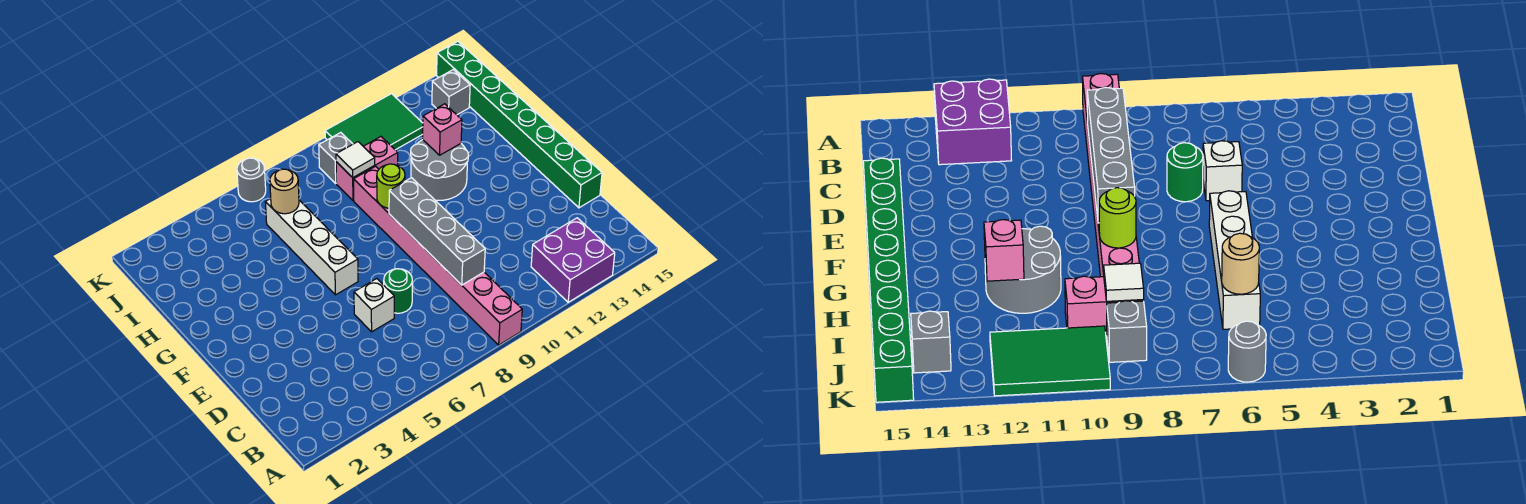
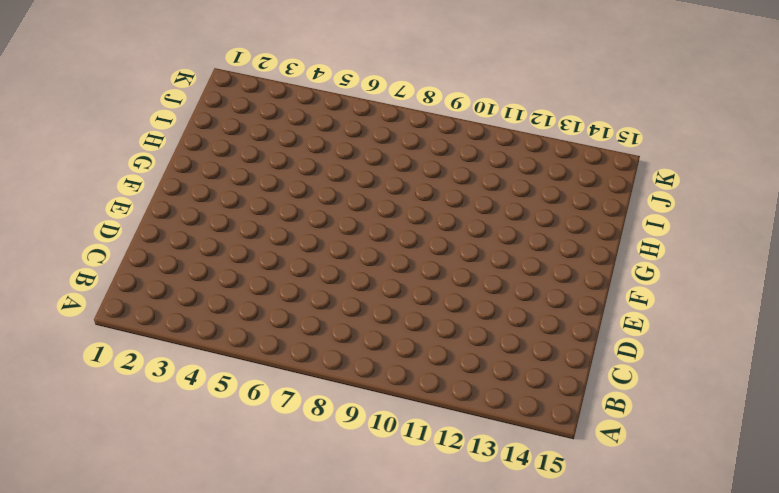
none -> pink 1x8 brick [354,166,522,345]
none -> purple 2x2 brick [531,218,615,302]
none -> white 1x1 brick [354,279,394,332]

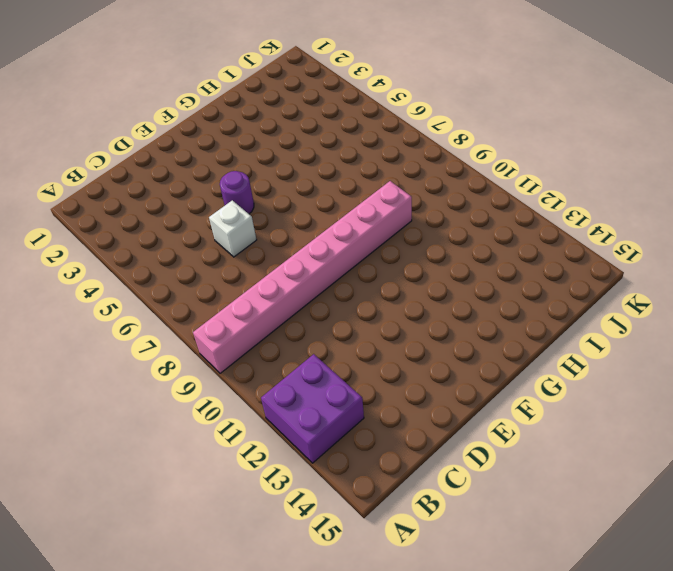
purple 1x1 round brick [220,171,254,214] -> none
none -> green 1x1 round brick [384,269,412,313]
none -> green 1x8 brick [437,41,602,208]
none -> white 1x4 brick [265,199,358,295]

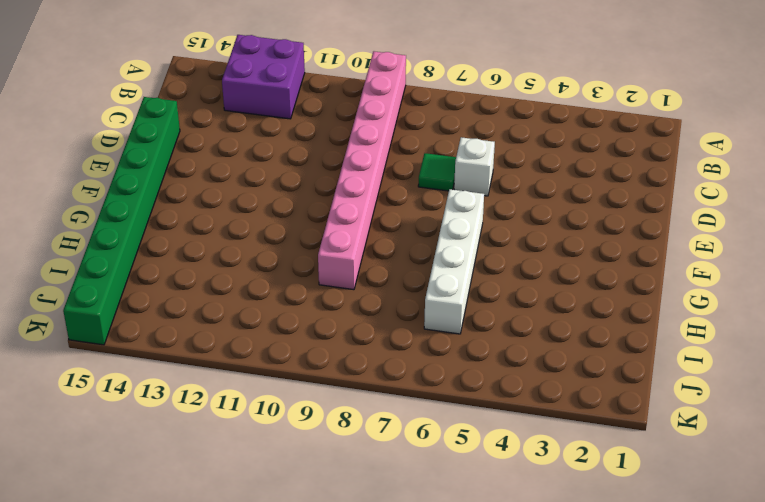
green 1x1 tile [418,153,456,191] -> green 1x1 round brick [384,269,412,313]
none -> grey 2x2 round brick [411,140,469,200]
none -> pink 1x2 brick [336,137,398,201]
none -> grey 1x1 brick [319,132,353,183]

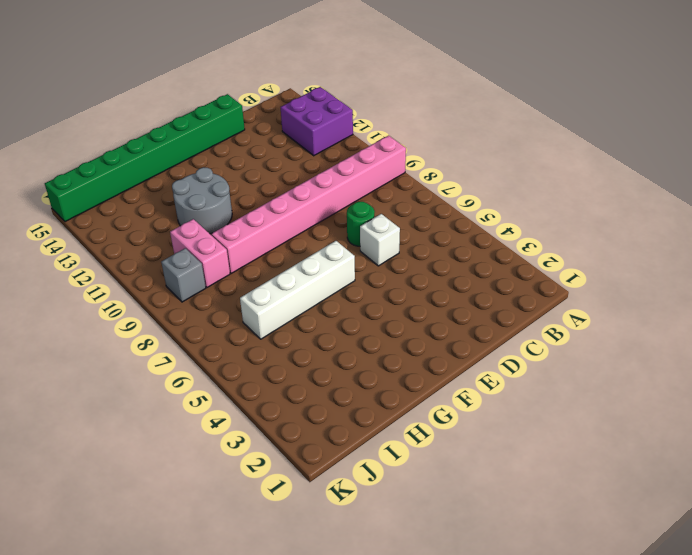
none -> green 2x3 tile [325,94,423,150]
none -> grey 1x1 brick [432,70,470,115]
none -> grey 1x1 round brick [237,158,266,202]

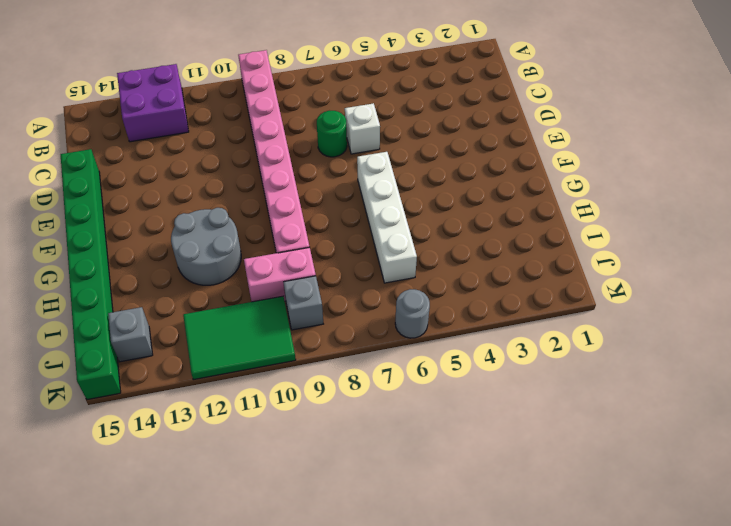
none -> grey 1x4 brick [389,178,485,285]
none -> lime 1x1 round brick [377,164,405,208]
none -> pink 1x1 brick [423,104,462,155]

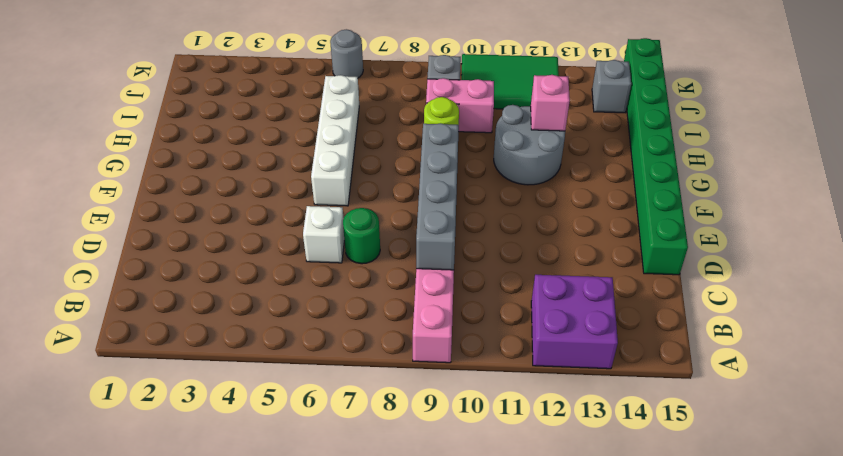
none -> tan 1x1 round brick [270,169,299,214]
none -> white 1x1 tile [336,142,375,178]

